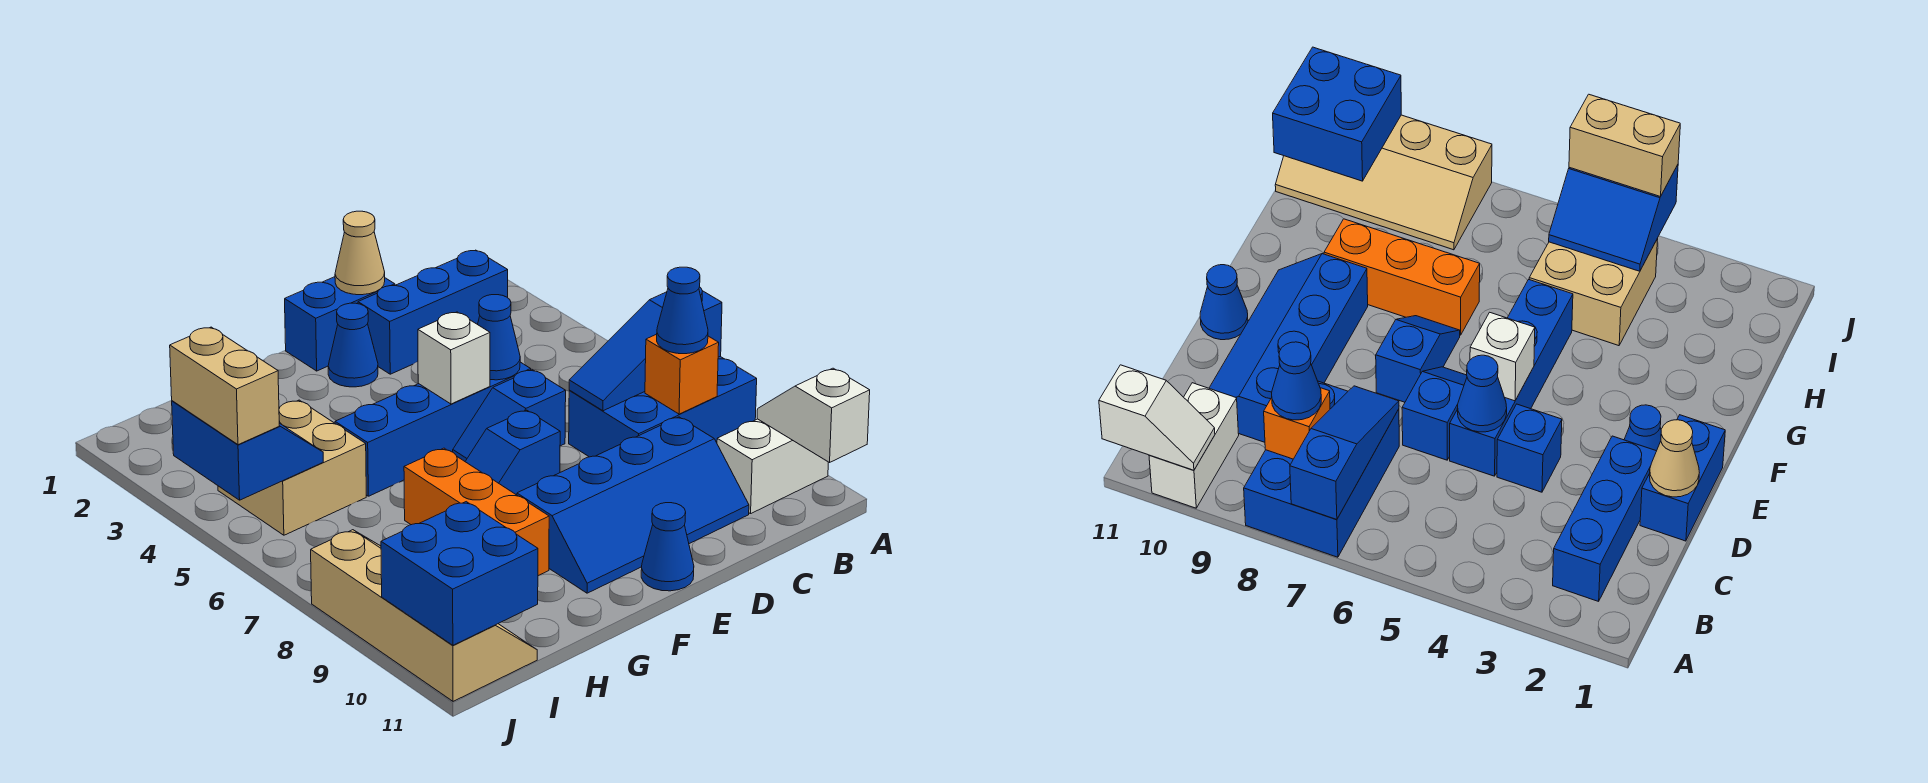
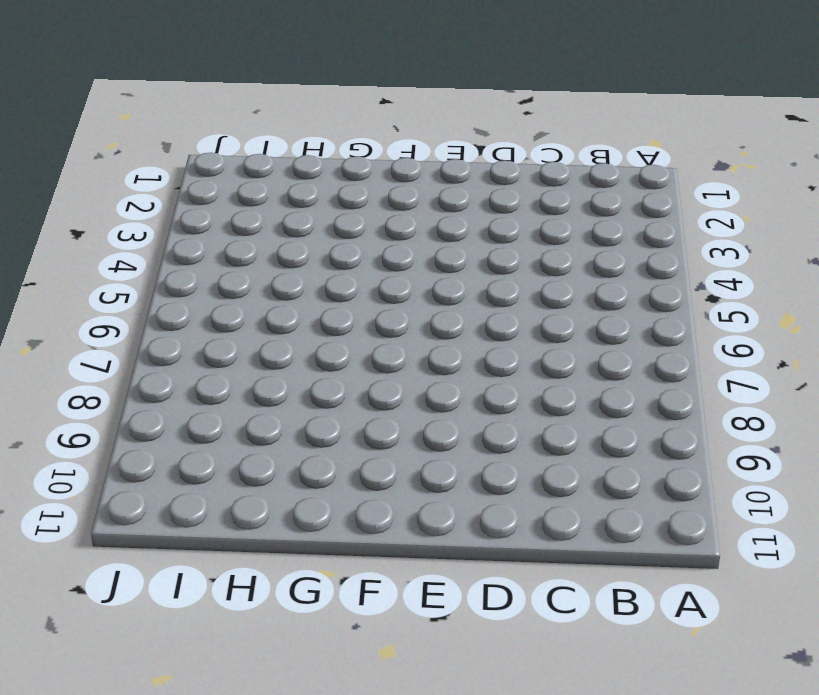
none -> blue 2x3 brick [569,356,757,457]
none -> white 1x2 brick [717,419,828,514]
none -> blue 1x3 brick [358,250,508,374]

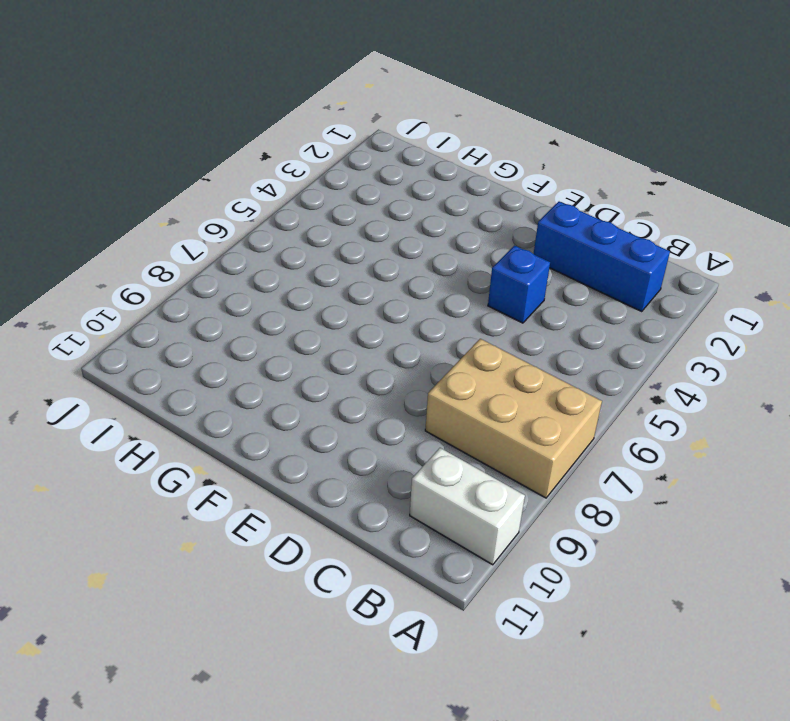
tan 2x3 brick [425,339,602,498] -> blue 2x3 brick [569,356,757,457]
none -> blue 2x4 slope [517,417,749,593]
none -> blue 1x2 brick [285,277,395,371]
none -> blue 1x4 brick [335,362,531,496]

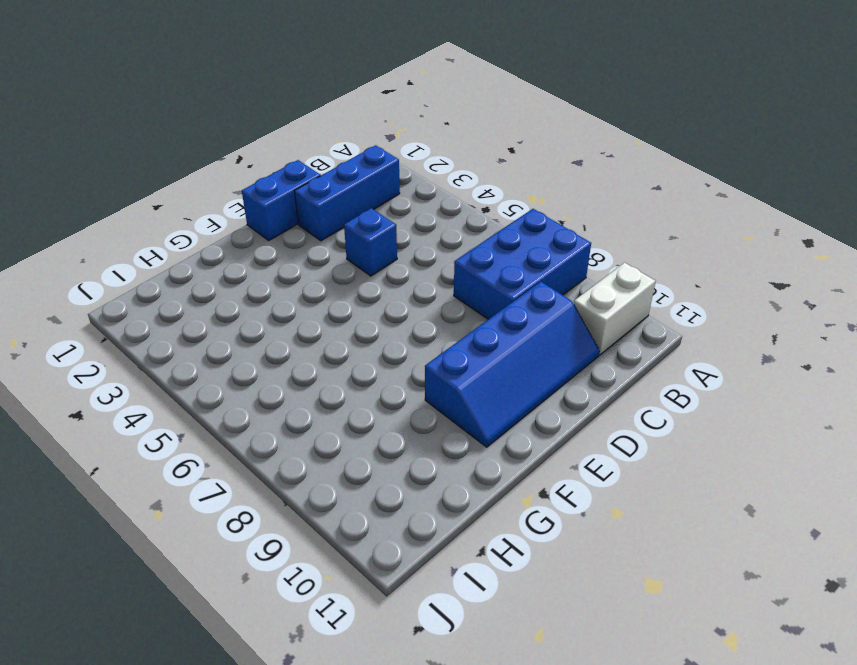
none -> blue 1x4 brick [335,362,531,496]
none -> blue 1x2 slope [453,370,566,461]
none -> blue 1x1 cone [328,303,378,387]

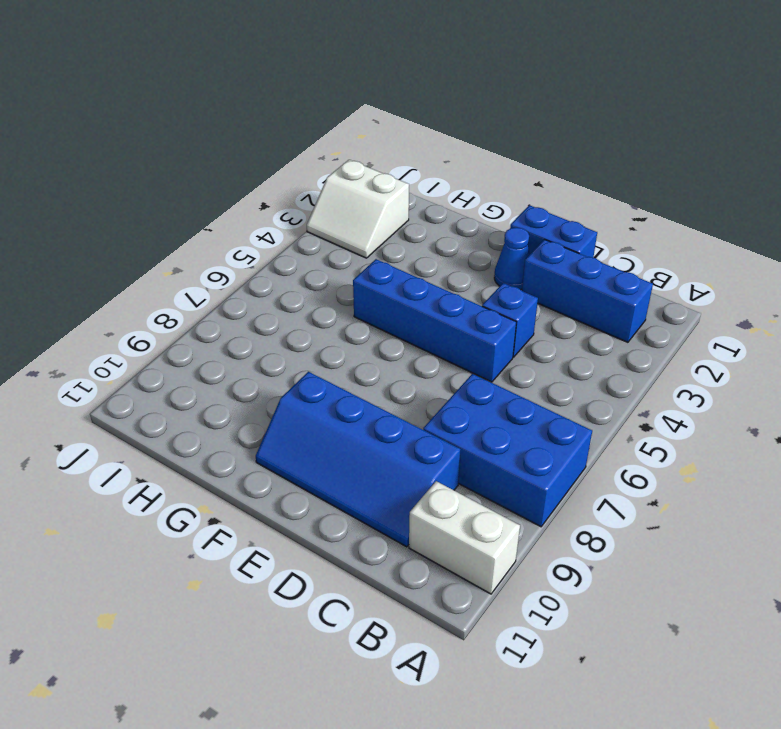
white 2x2 slope [307,160,409,258] -> none
none -> blue 1x2 slope [453,370,566,461]
none -> blue 1x2 slope [465,410,560,495]
none -> blue 1x1 cone [641,503,694,591]

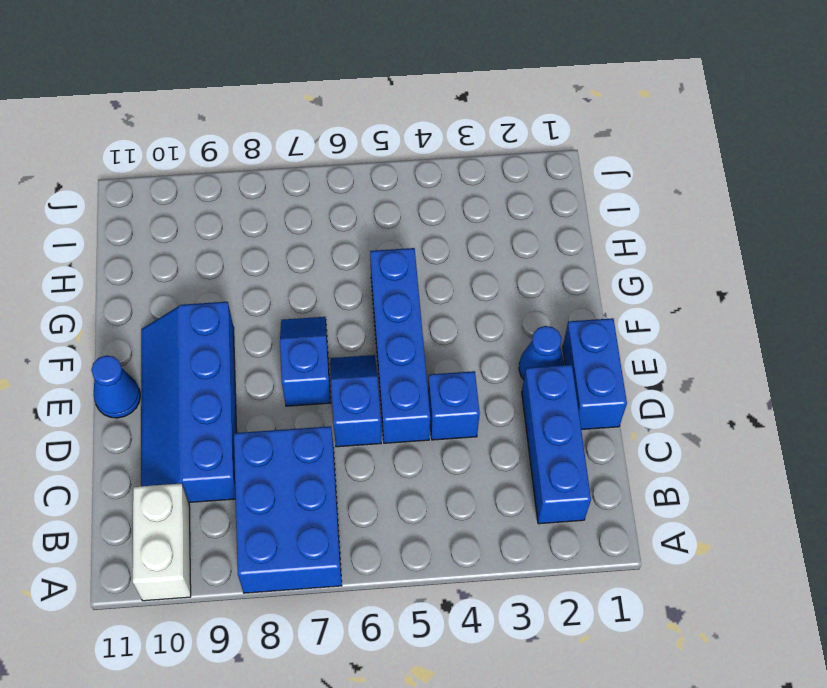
none -> orange 1x3 brick [404,448,549,576]
none -> tan 2x2 brick [218,400,366,535]
none -> tan 2x4 slope [311,530,537,701]

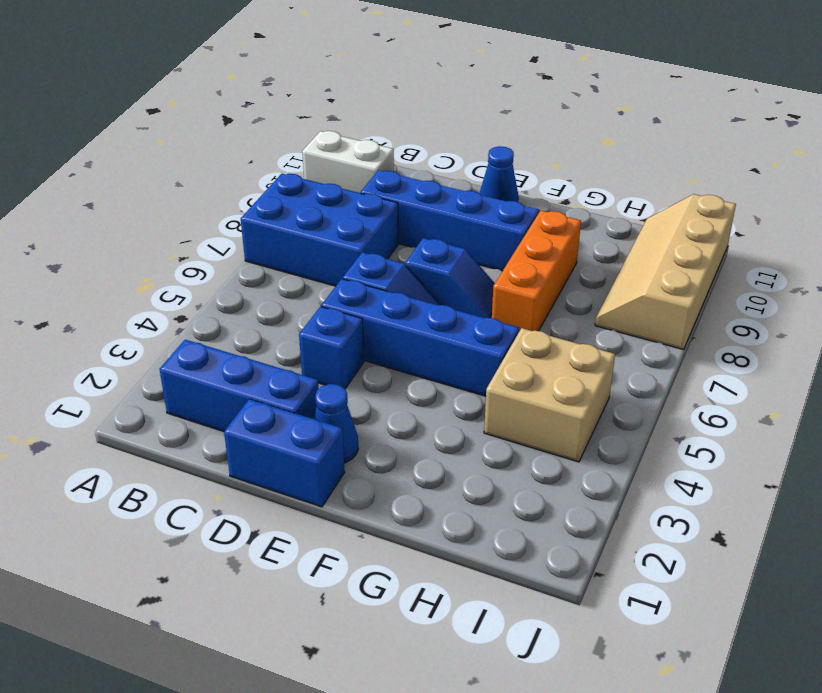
none -> blue 1x3 slope [569,287,722,411]
none -> white 1x2 slope [757,368,870,462]
none -> orange 1x1 brick [645,334,719,414]

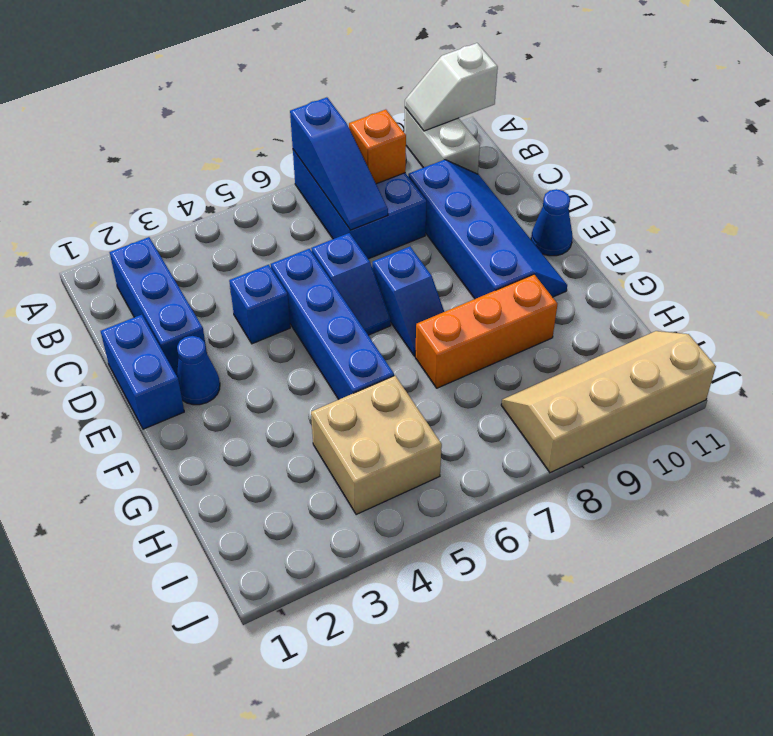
none -> tan 1x1 cone [335,211,385,295]
none -> blue 1x1 cone [478,295,520,380]
none -> white 1x1 brick [418,312,490,404]

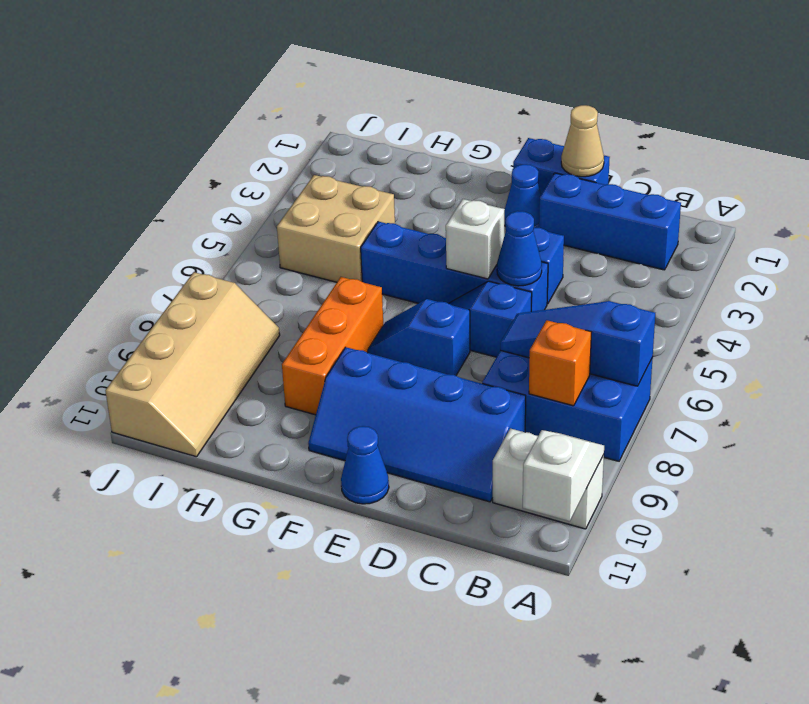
none -> blue 2x2 slope [172,401,323,500]
none -> blue 2x2 brick [381,502,538,645]
none -> blue 1x1 cone [657,267,708,354]

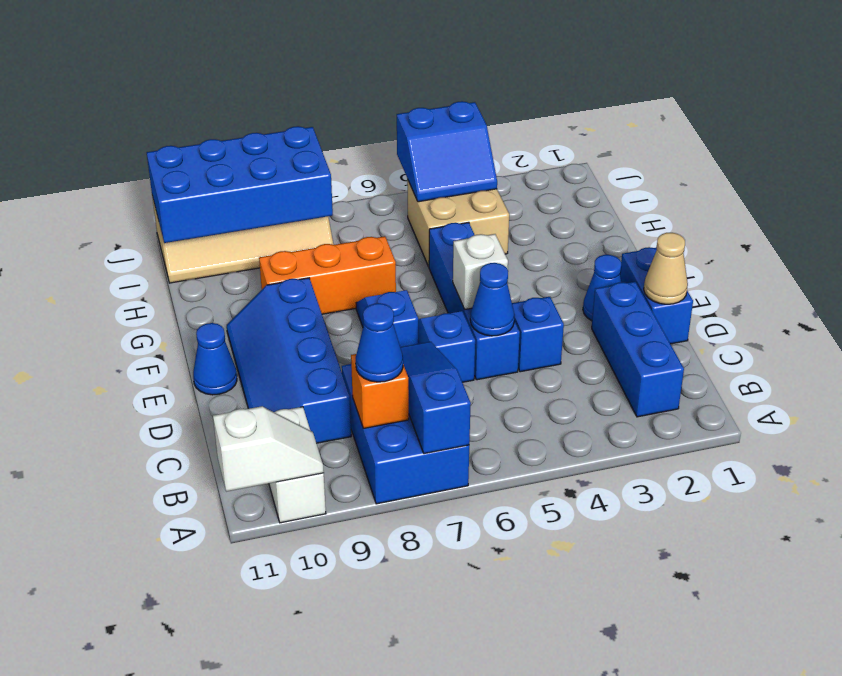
blue 2x4 brick [147,126,333,243] -> blue 2x2 brick [381,502,538,645]
none -> tan 1x2 brick [170,327,279,445]

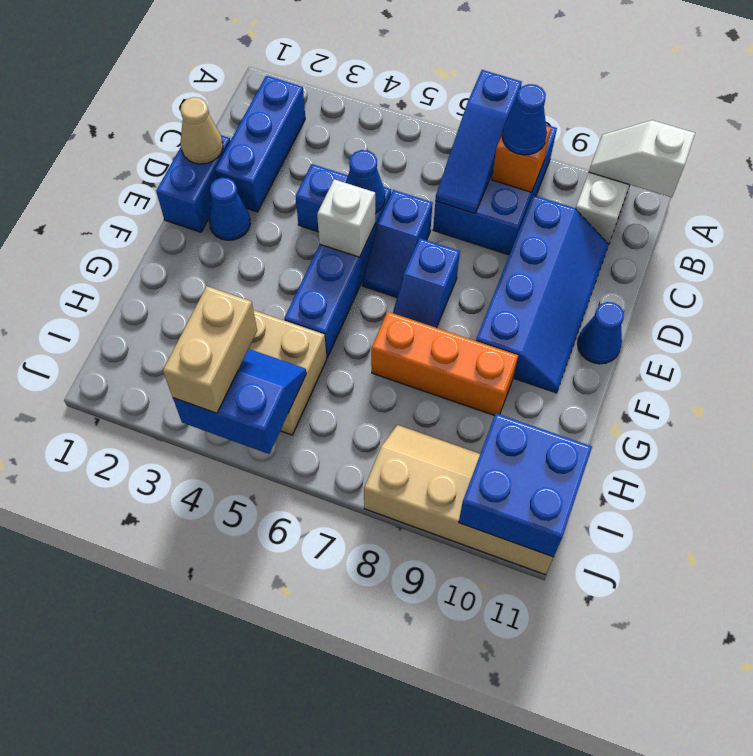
tan 1x2 brick [163,286,257,413] -> tan 1x2 brick turned to [170,327,279,445]

